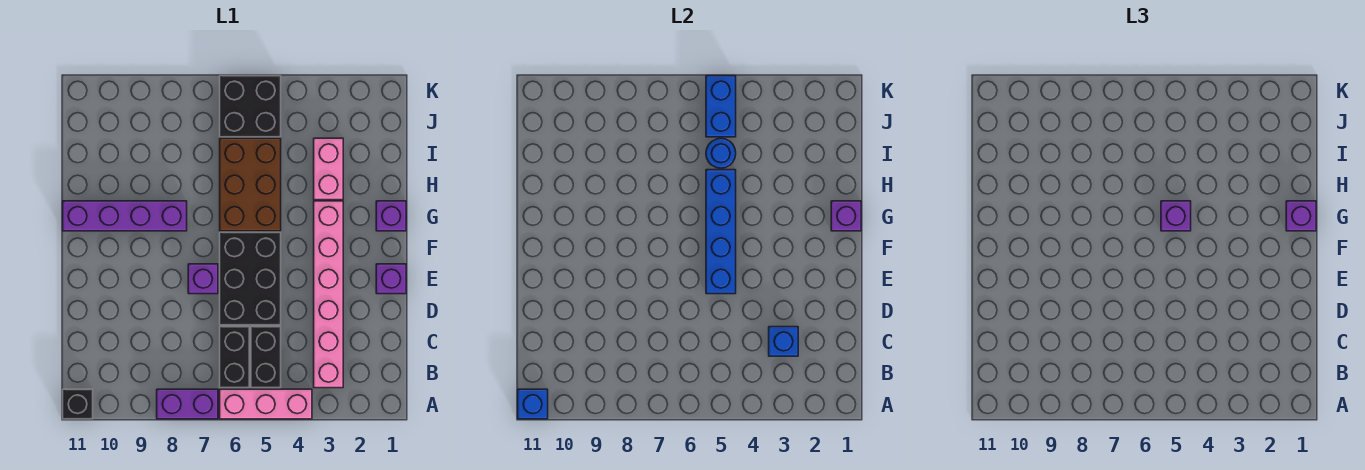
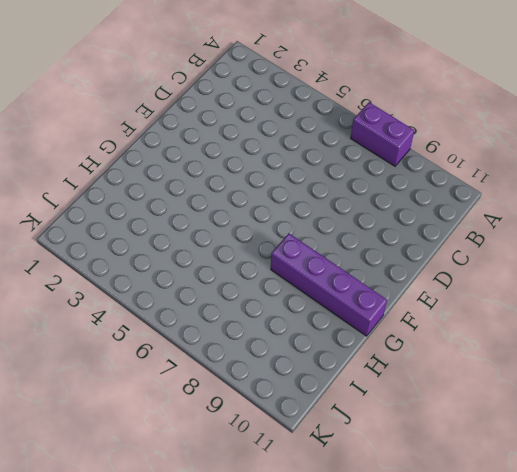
none -> pink 1x3 brick [220,389,312,419]
none -> black 1x1 brick [63,389,93,419]
none -> pink 1x6 brick [314,201,343,388]

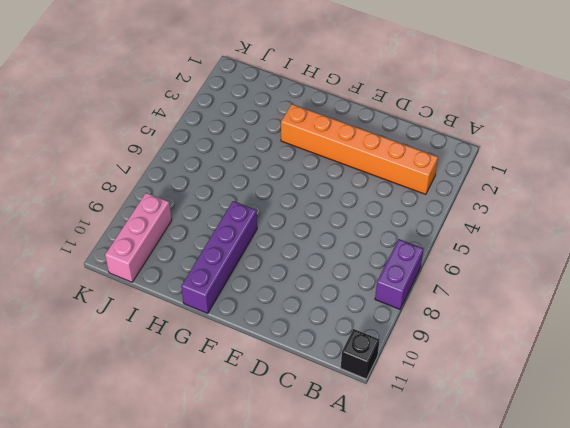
orange 1x6 brick [281,104,438,194] -> pink 1x6 brick [314,201,343,388]
pink 1x3 brick [105,193,172,282] -> pink 1x3 brick moved to [220,389,312,419]
none -> black 1x2 brick [251,327,281,388]
none -> black 1x2 brick [220,327,249,388]
none -> black 2x3 brick [220,232,281,325]

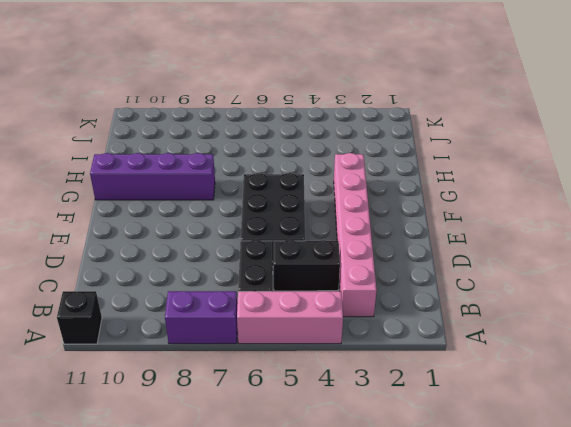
black 1x2 brick [274,240,340,291] -> black 1x2 brick turned to [251,327,281,388]
none -> purple 1x1 brick [376,264,406,294]
none -> purple 1x1 brick [188,264,218,294]
none -> purple 1x1 brick [376,201,406,231]

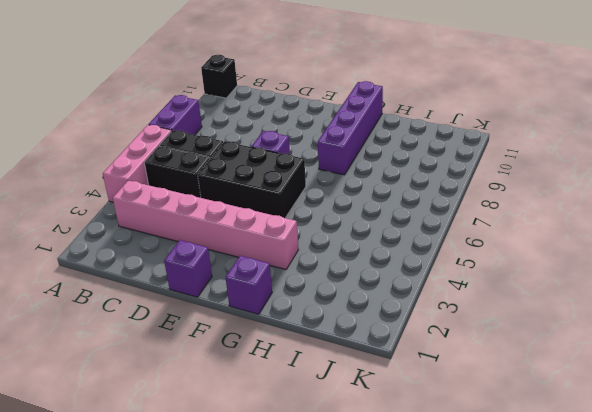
none -> brown 2x3 brick [220,138,281,231]
none -> pink 1x2 brick [314,138,343,200]
none -> black 2x2 brick [220,76,281,137]

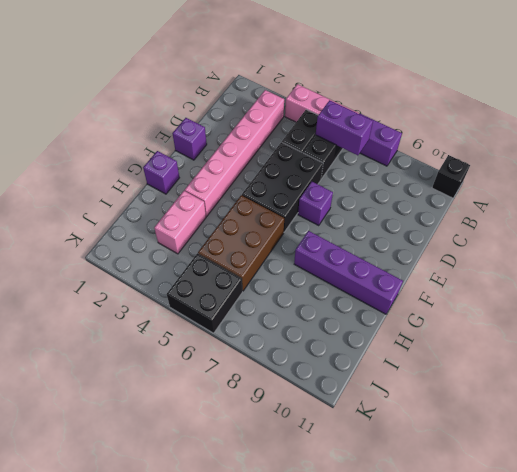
purple 1x2 brick [316,100,373,155] -> none
none -> blue 1x1 brick [518,389,548,419]
none -> blue 1x1 brick [769,327,798,356]
none -> blue 1x4 brick [706,170,736,294]

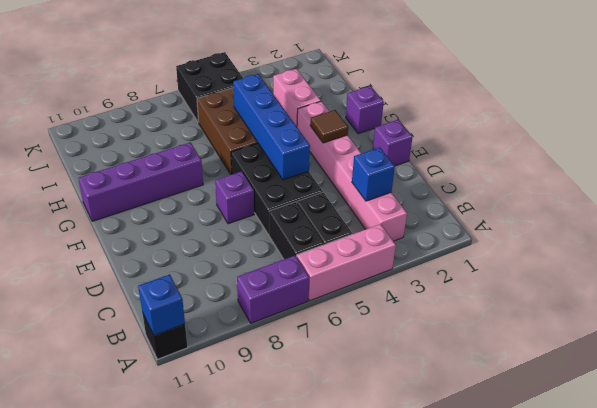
brown 1x1 tile [310,110,348,143] -> none
none -> purple 1x1 brick [831,201,861,231]
none -> blue 1x1 round brick [706,138,736,168]
none -> blue 1x2 brick [706,76,736,137]

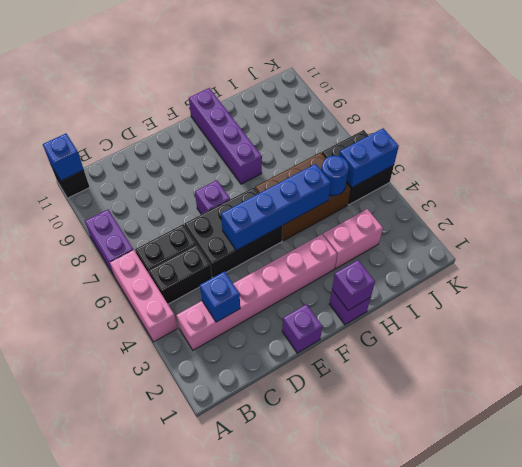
none -> purple 1x1 brick [1286,201,1316,231]
none -> purple 1x1 brick [1161,201,1191,231]

